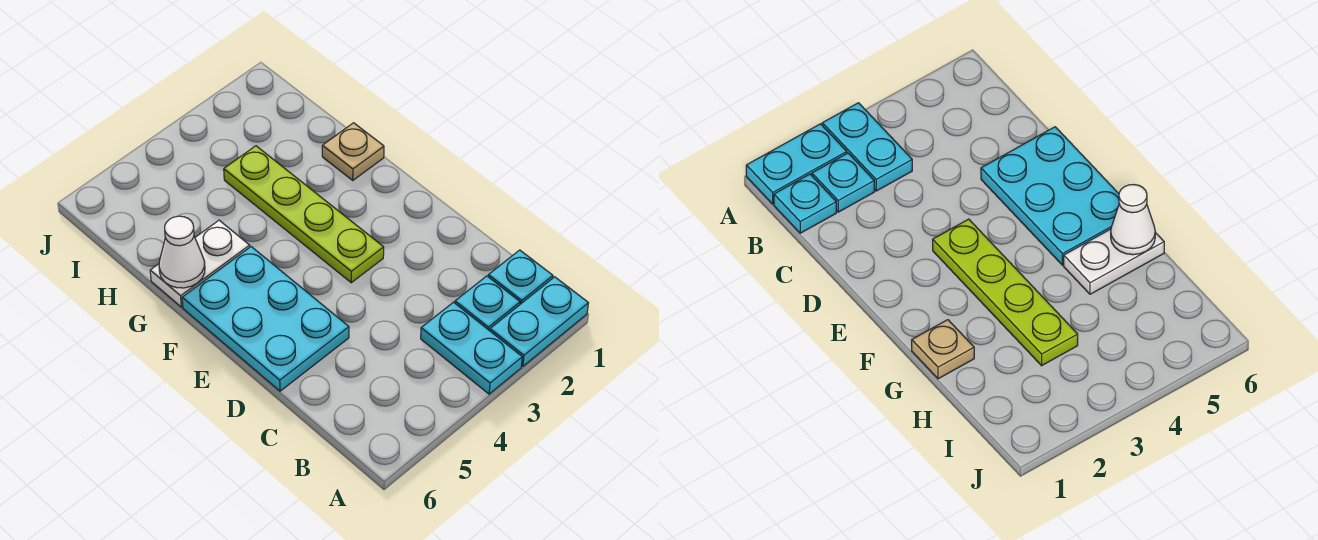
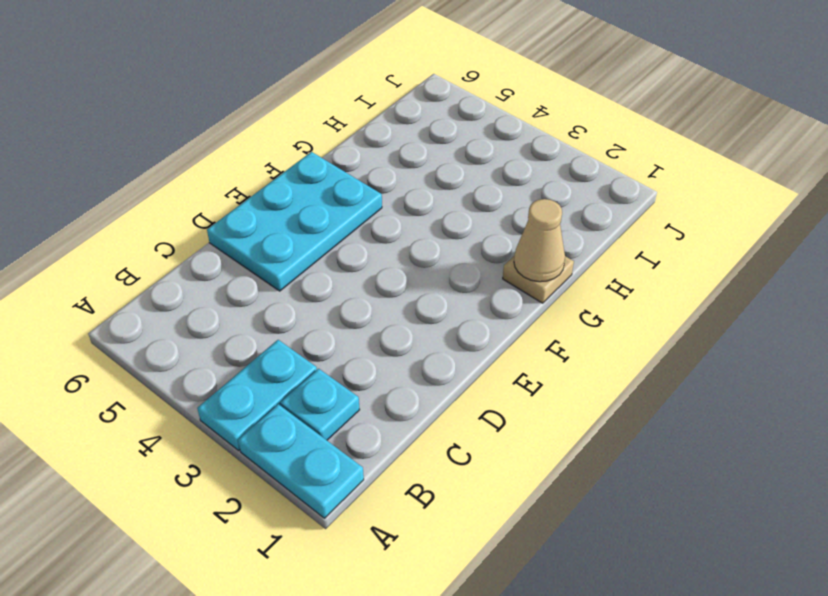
tan 1x1 cone [514,199,565,282] -> none
none -> cyan 1x1 plate [488,250,553,304]
none -> lime 1x4 plate [224,146,384,283]

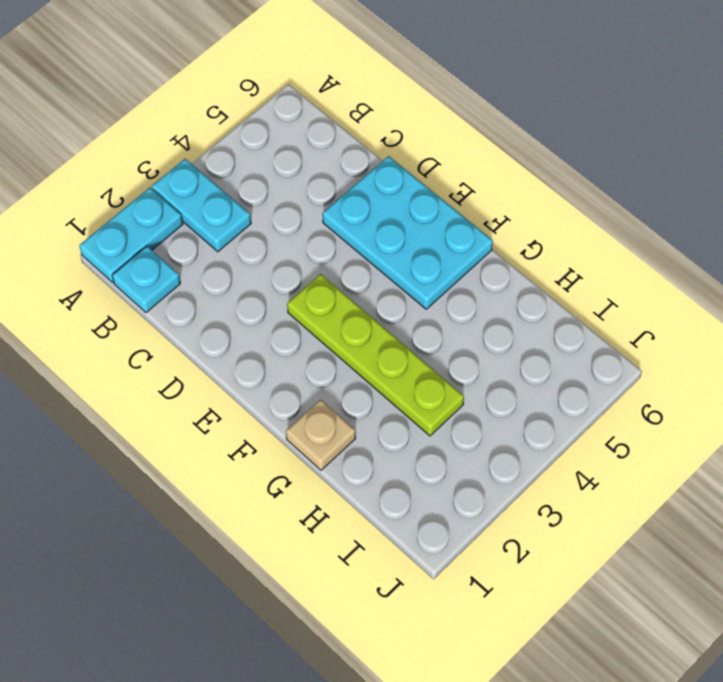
none -> cyan 1x1 plate [455,276,520,331]
none -> white 1x2 plate [150,220,250,307]

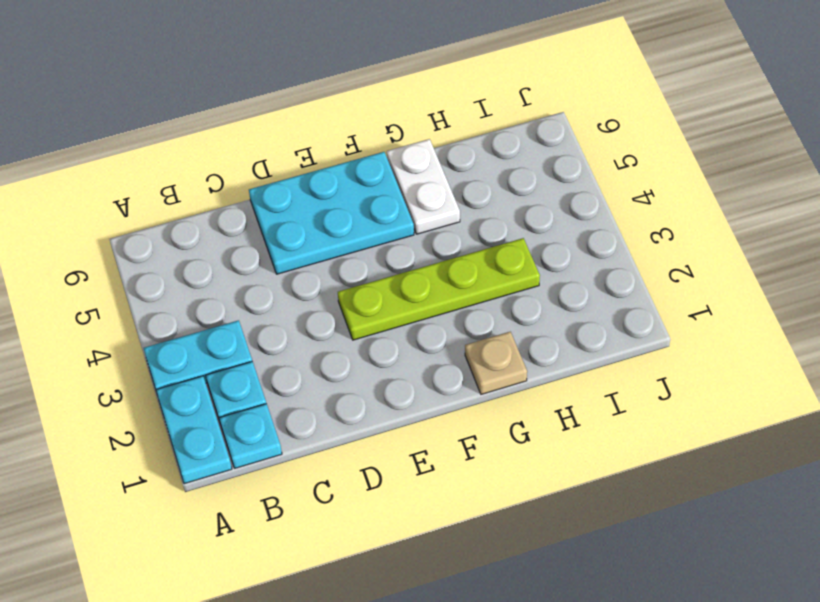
none -> white 1x1 cone [159,216,205,288]

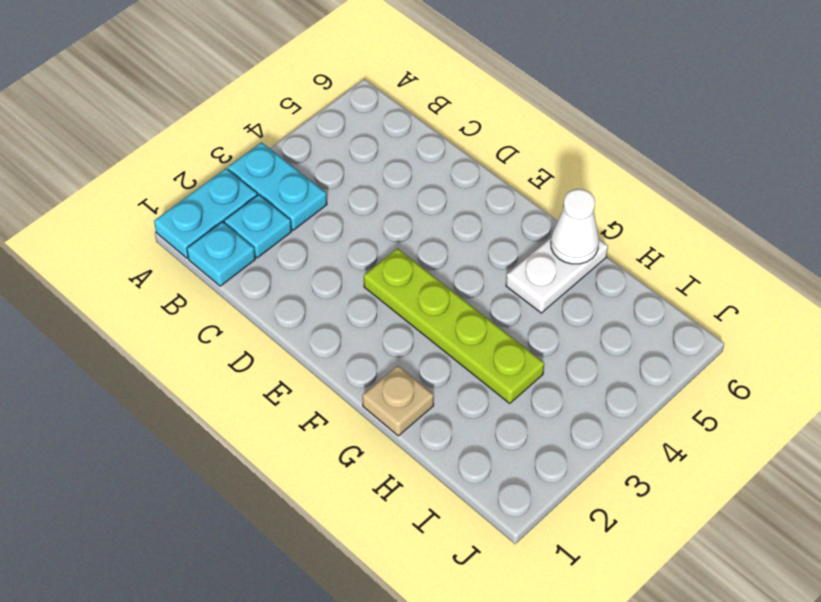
none -> cyan 2x3 plate [182,247,349,391]

